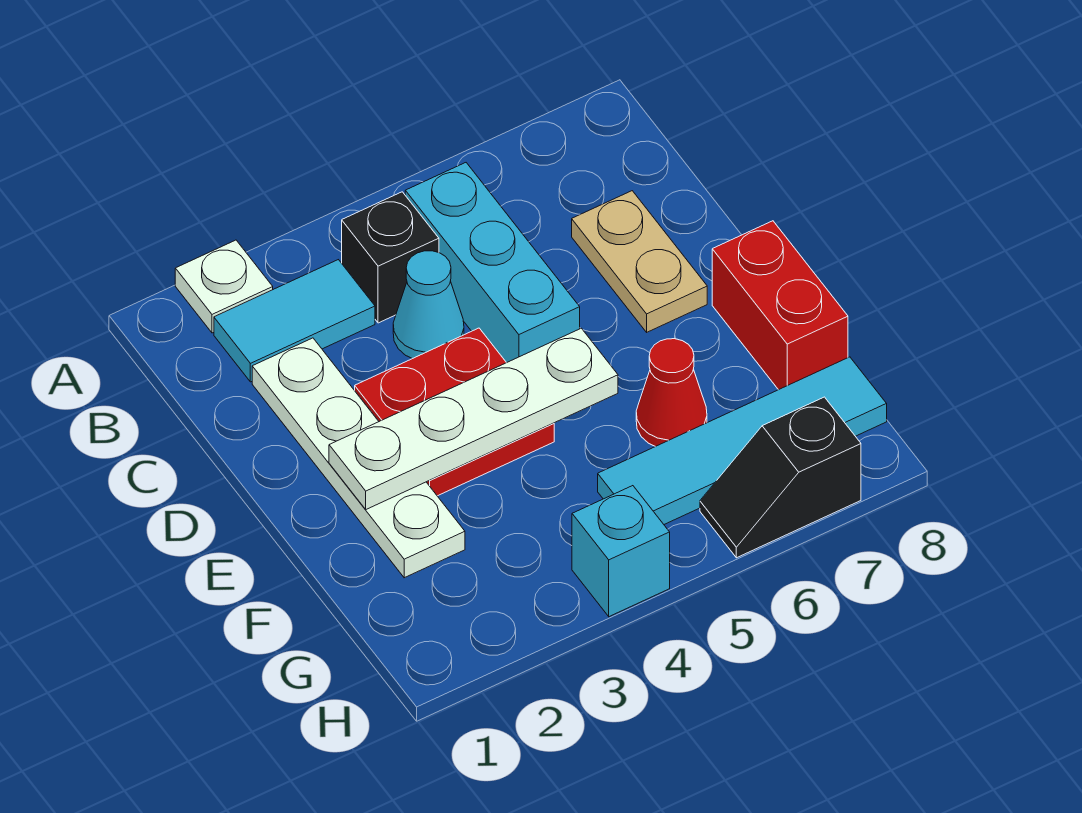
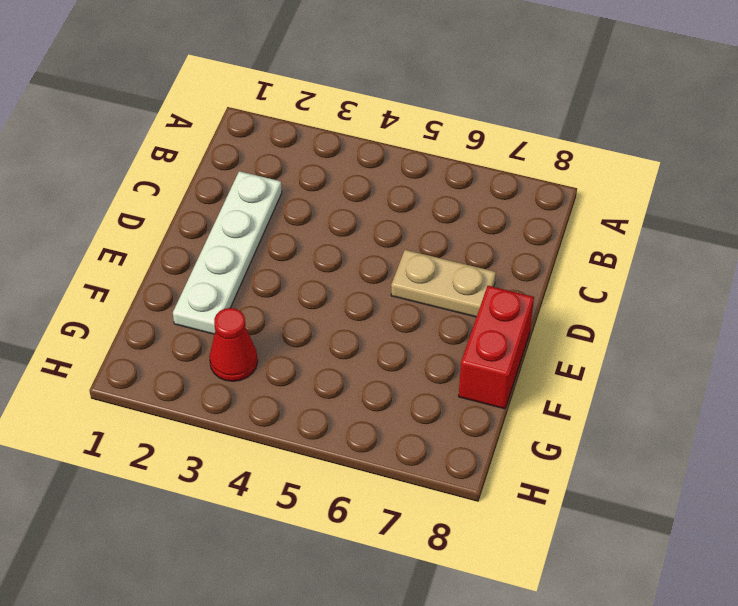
tan 1x2 plate [391,250,496,317] -> tan 1x2 plate turned to [572,191,707,332]
red 1x1 cone [209,308,258,381] -> red 1x1 cone moved to [636,339,707,447]
none -> white 1x1 plate [175,240,273,333]
none -> cyan 1x2 tile [214,260,375,382]
none -> black 1x1 brick [342,192,439,323]

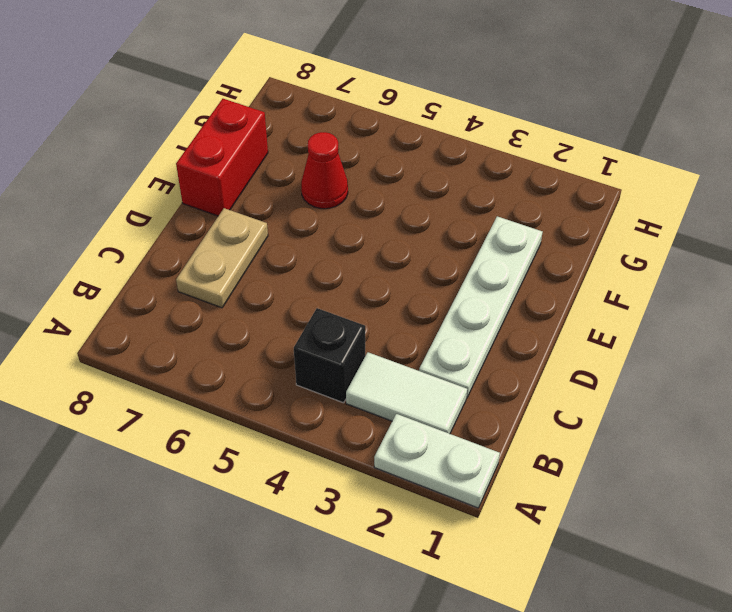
white 1x2 plate [374,414,500,508] -> white 1x1 plate [175,240,273,333]
white 1x2 tile [346,352,467,434] -> cyan 1x2 tile [214,260,375,382]
none -> cyan 1x3 brick [405,163,580,363]
none -> cyan 1x1 cone [393,251,464,359]
none -> red 2x2 plate [355,328,554,496]

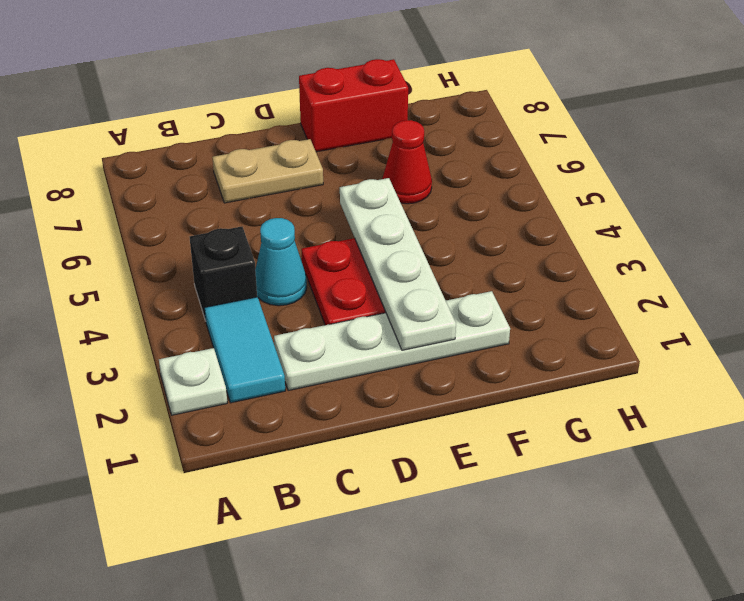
none -> cyan 1x3 brick [405,163,580,363]
none -> cyan 1x4 tile [598,357,887,524]
none -> cyan 1x1 brick [572,486,670,617]

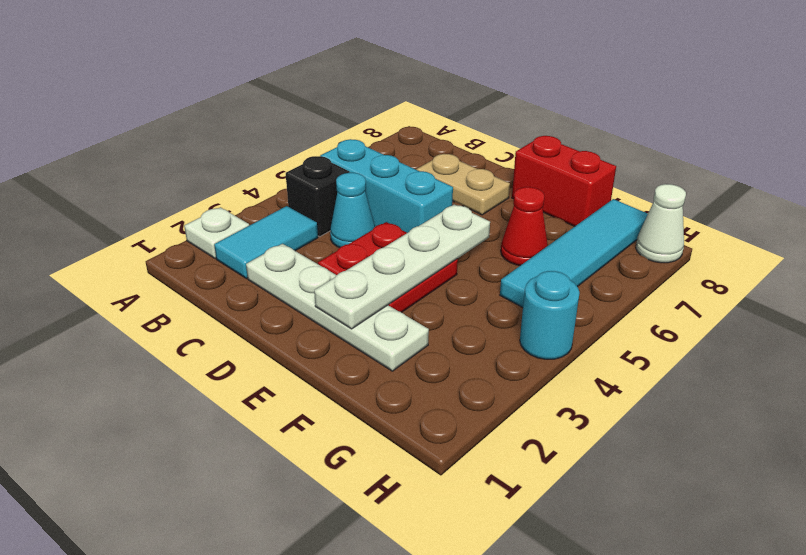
cyan 1x1 round brick [520,271,580,359] -> cyan 1x1 brick [572,486,670,617]
white 1x1 cone [636,184,686,263] -> none
none -> black 1x2 slope [700,397,861,558]

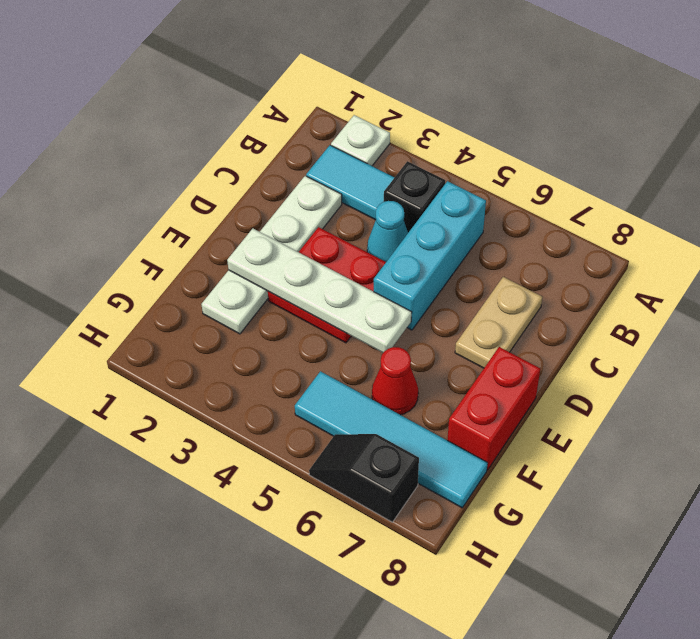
none -> cyan 1x1 brick [572,486,670,617]

